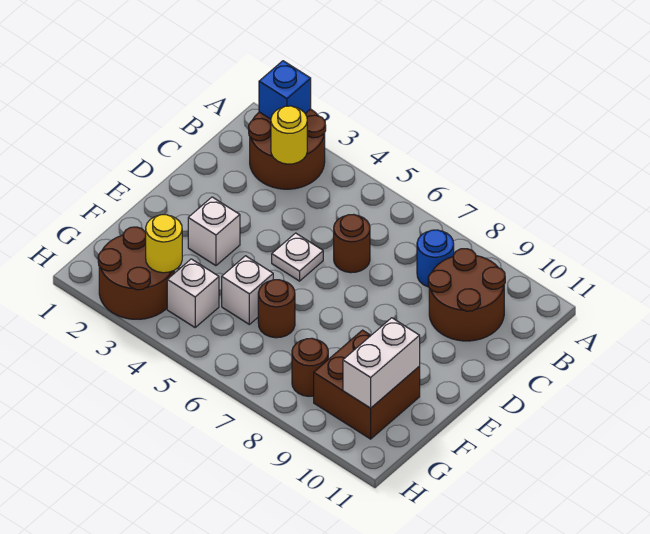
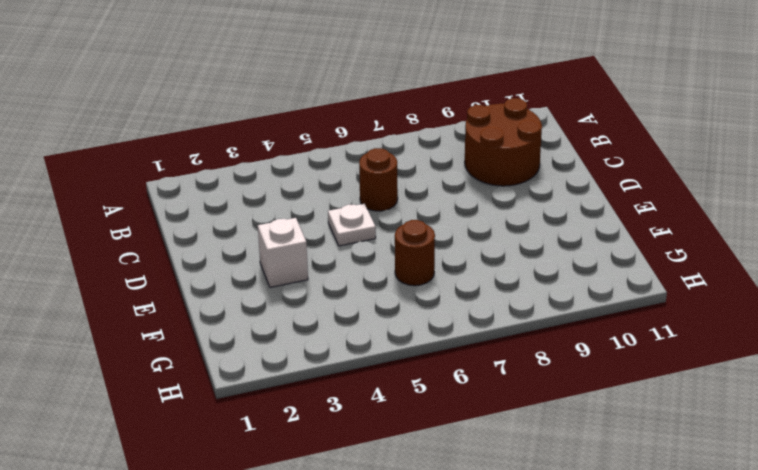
none -> brown 2x2 round brick [249,109,326,189]
none -> blue 1x1 round brick [417,230,454,287]
none -> white 1x1 brick [222,256,273,324]

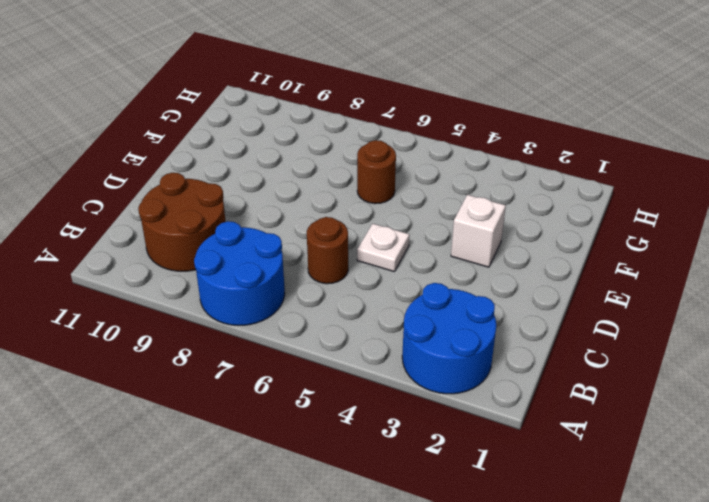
blue 2x2 round brick [402,283,496,394] -> brown 2x2 round brick [249,109,326,189]
blue 2x2 round brick [194,221,285,325] -> blue 1x1 round brick [417,230,454,287]
none -> white 1x1 brick [222,256,273,324]
none -> brown 2x2 brick [314,330,420,439]
none -> brown 2x2 round brick [98,227,174,319]

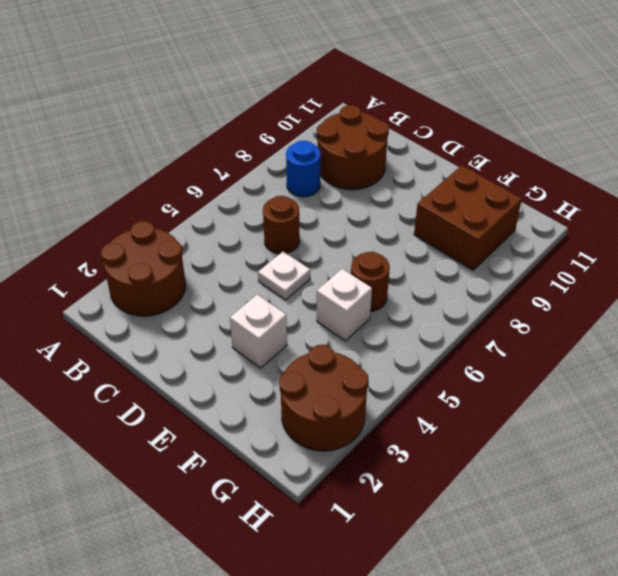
none -> white 1x1 brick [167,259,219,327]
none -> brown 1x1 round brick [292,338,328,396]
none -> blue 1x1 brick [259,61,311,119]

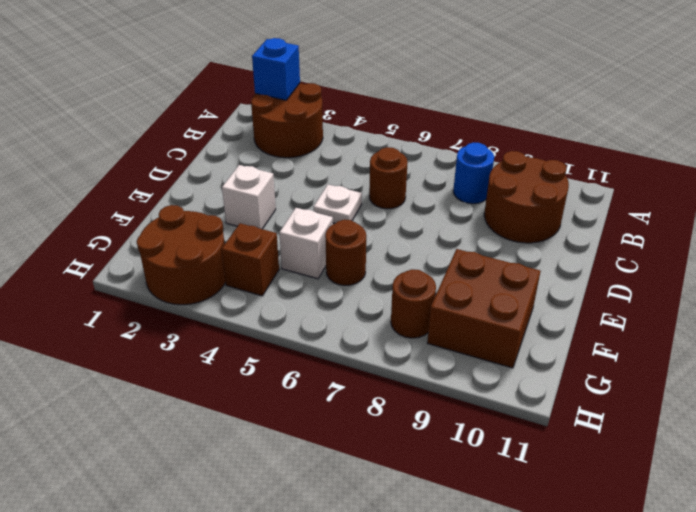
brown 1x1 brick [221,223,279,296] -> white 1x1 brick [167,259,219,327]
none -> yellow 1x1 round brick [271,106,307,164]
none -> white 1x2 brick [343,318,420,408]
none -> yellow 1x1 round brick [146,215,182,273]

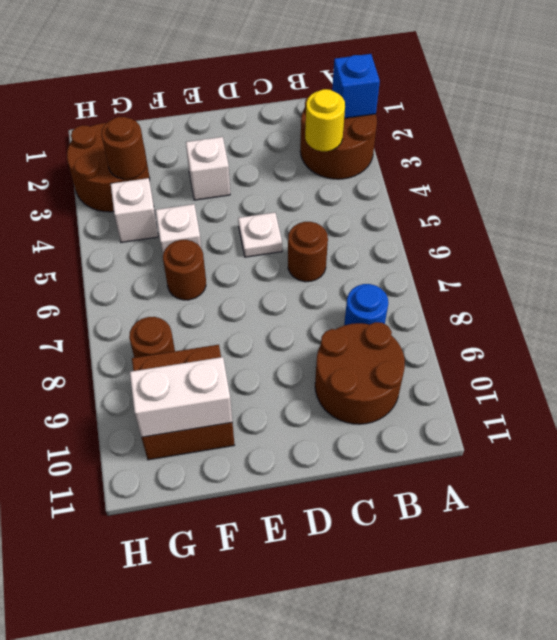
brown 1x1 round brick [101,117,147,179] -> yellow 1x1 round brick [146,215,182,273]

